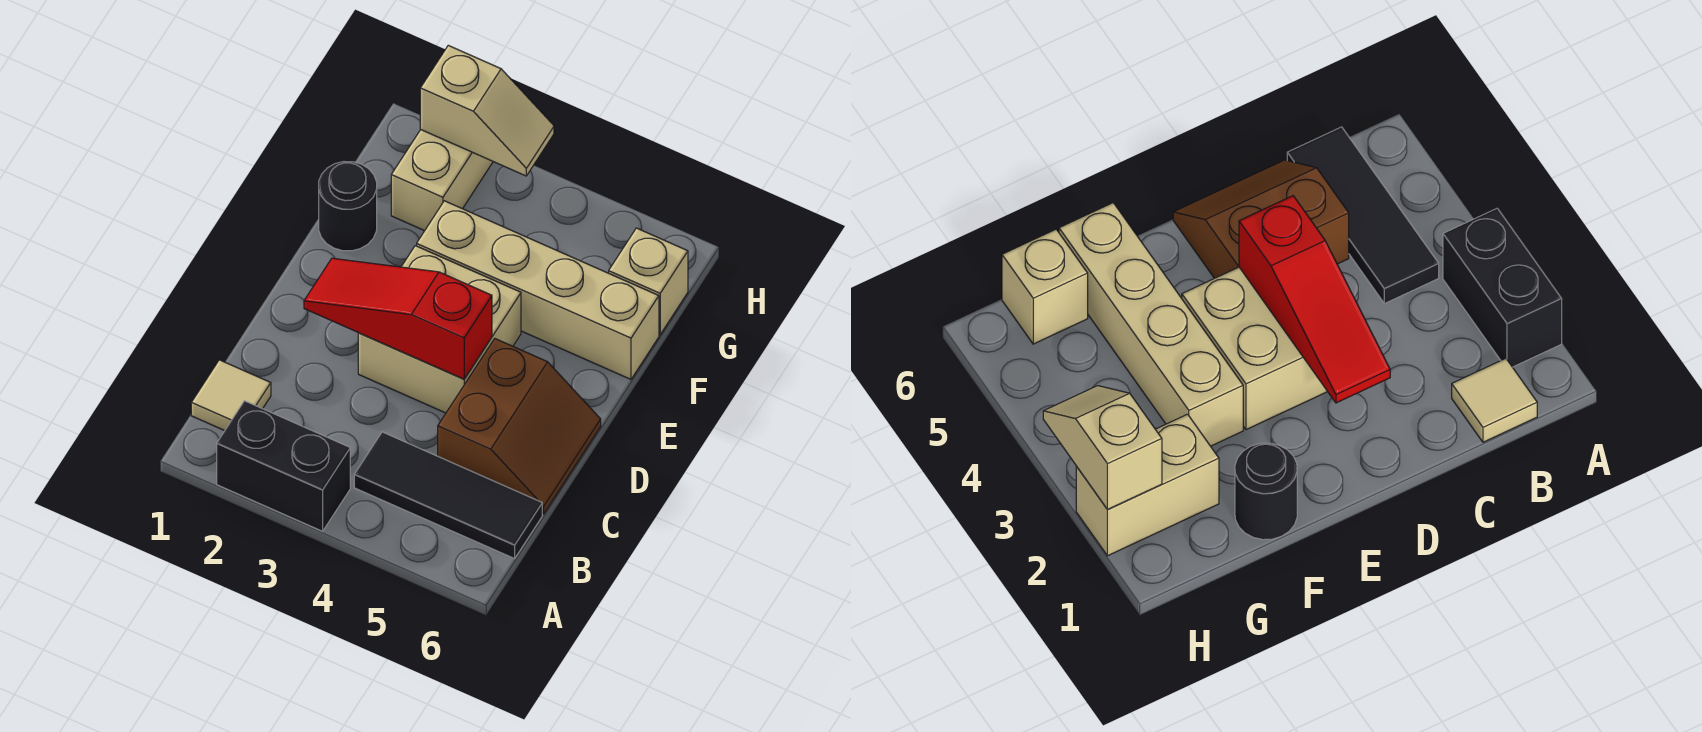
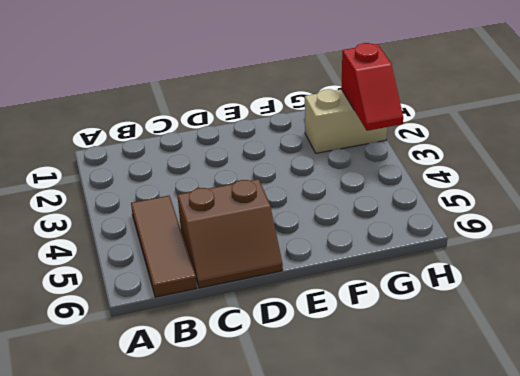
brown 1x3 tile [131,196,197,297] -> black 1x3 tile [354,432,542,559]
red 1x2 slope [341,43,403,131] -> tan 1x2 slope [420,45,554,176]
none -> black 1x2 brick [217,401,350,531]
none -> tan 1x1 tile [191,360,271,431]

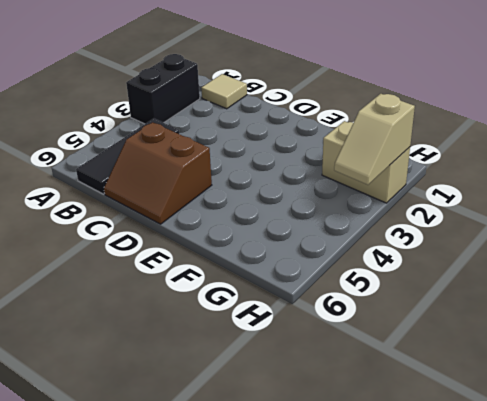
none -> tan 2x2 brick [358,246,521,413]
none -> black 1x1 round brick [319,162,377,251]

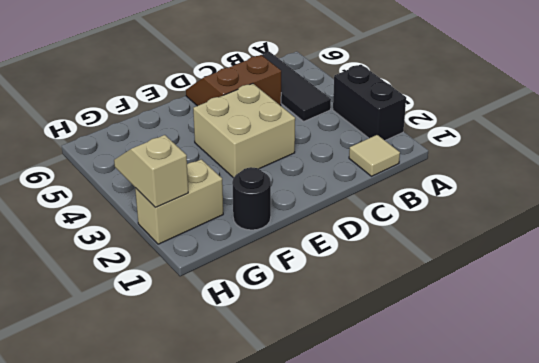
none -> tan 1x4 brick [417,201,659,379]
none -> tan 1x1 brick [609,228,688,335]

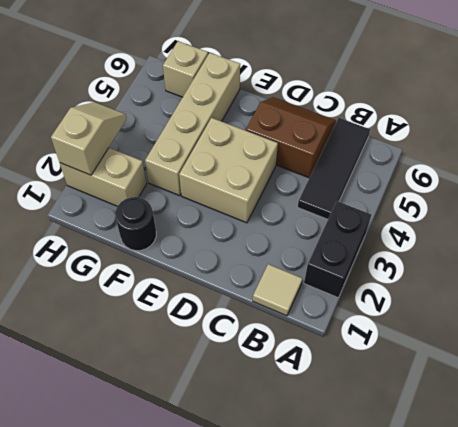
none -> red 1x3 slope [304,258,492,379]

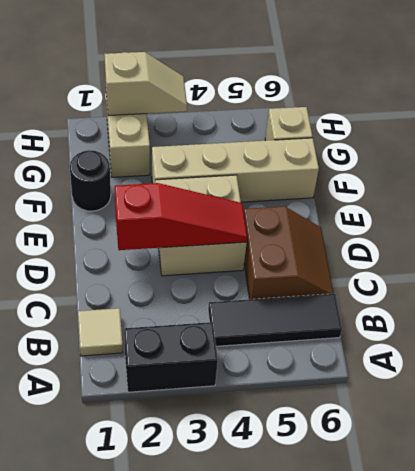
red 1x3 slope [115,183,247,250] -> red 1x3 slope turned to [304,258,492,379]

